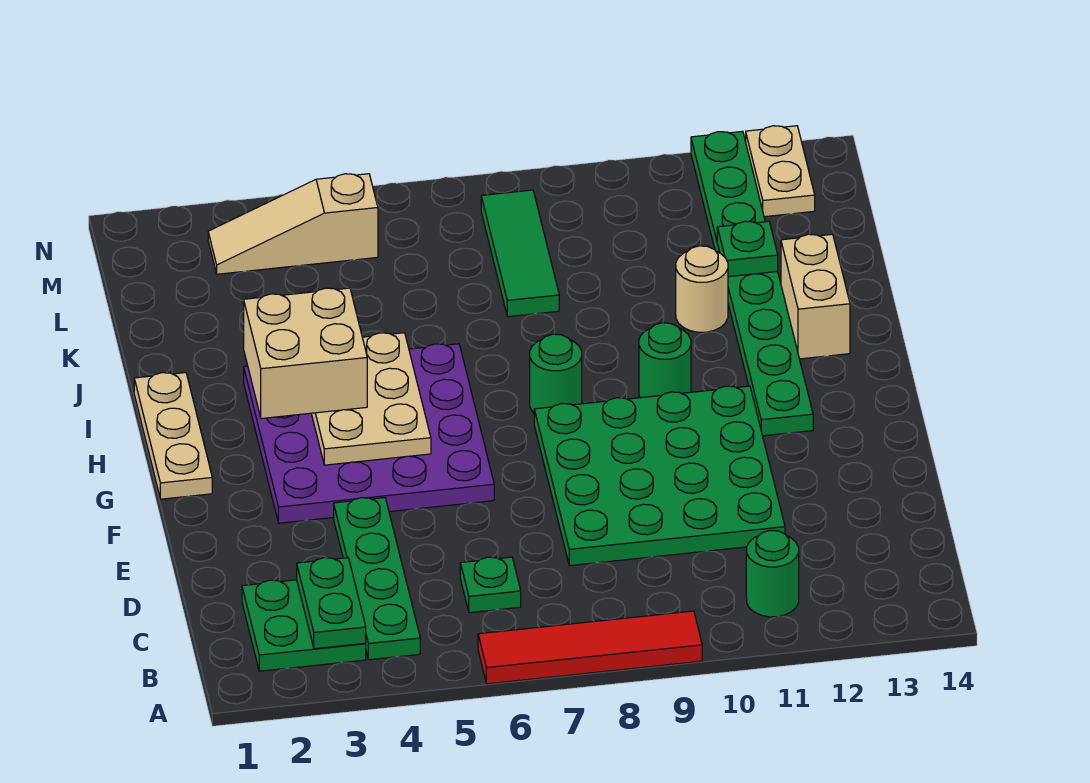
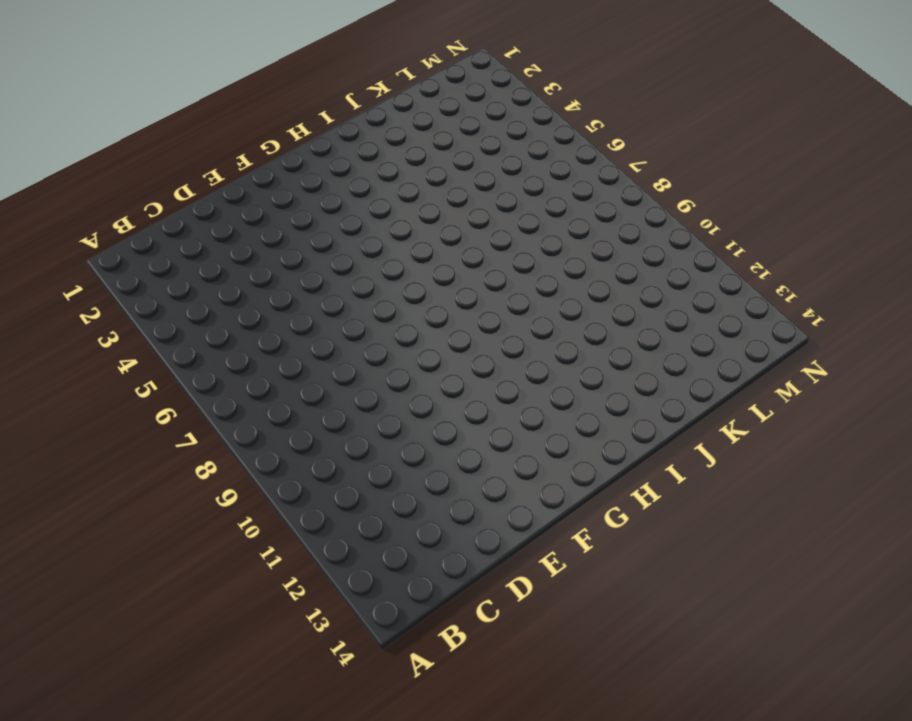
none -> red 1x4 tile [478,611,702,684]
none -> green 2x2 plate [242,580,366,671]
none -> green 1x4 plate [334,498,420,660]

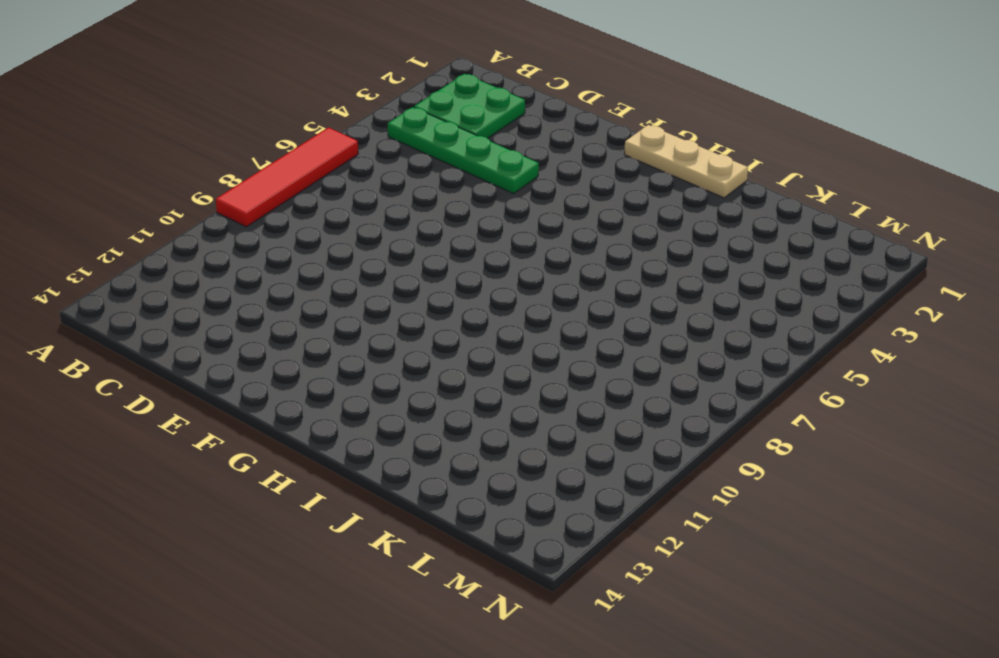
none -> green 1x1 round brick [746,530,799,617]
none -> green 1x1 plate [460,557,521,613]
none -> green 4x4 plate [534,386,785,566]

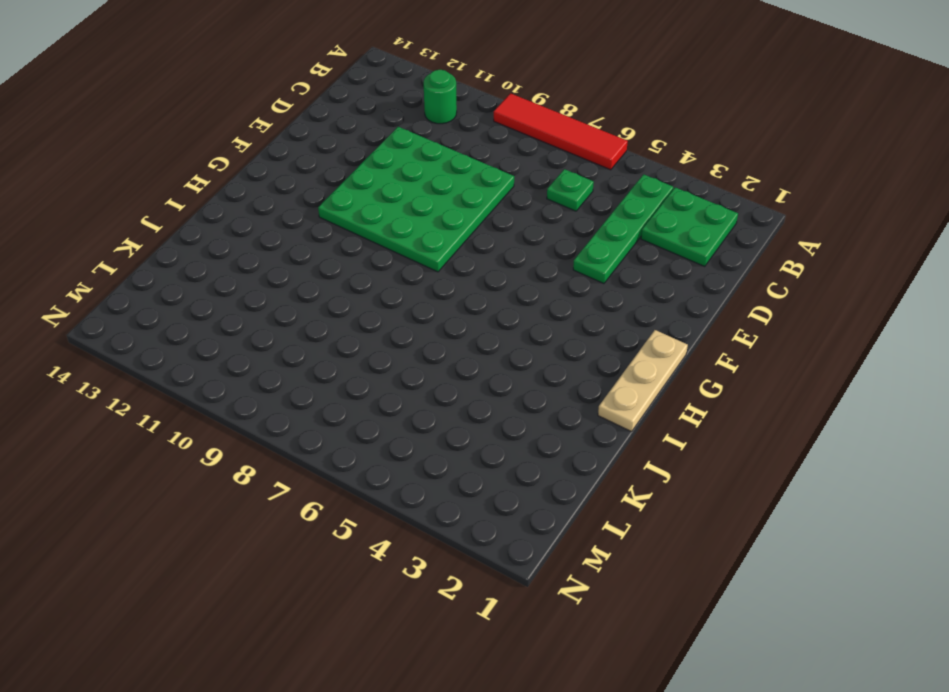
none -> purple 4x4 plate [244,344,494,523]
none -> green 1x8 plate [691,131,813,436]
none -> green 1x1 round brick [530,334,582,413]

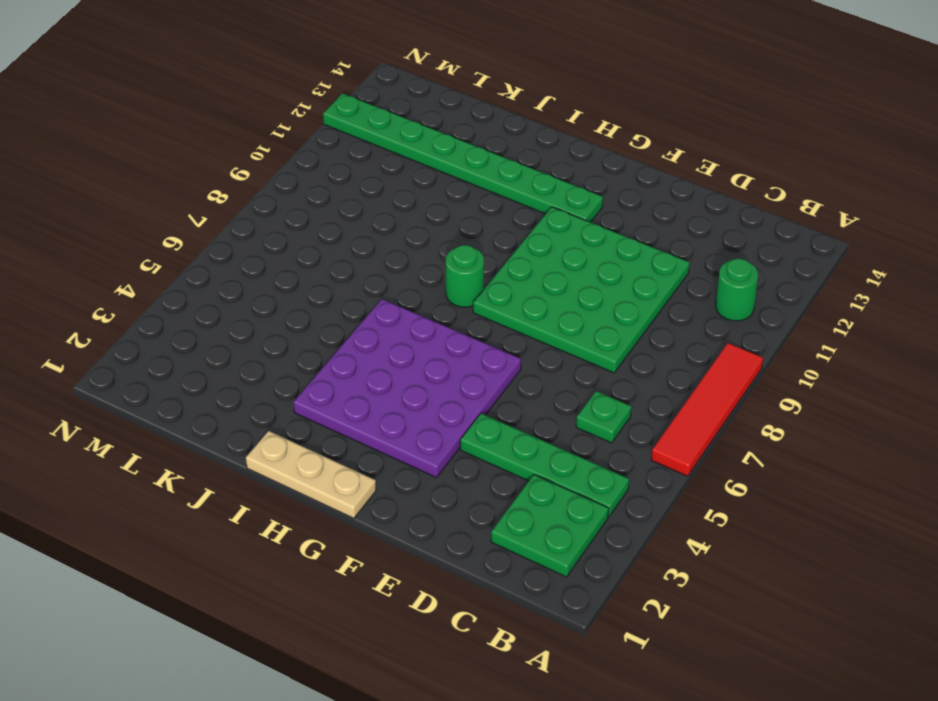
none -> green 1x1 round brick [639,323,691,398]
none -> tan 1x2 brick [781,234,850,359]
none -> tan 1x1 round brick [676,246,728,332]

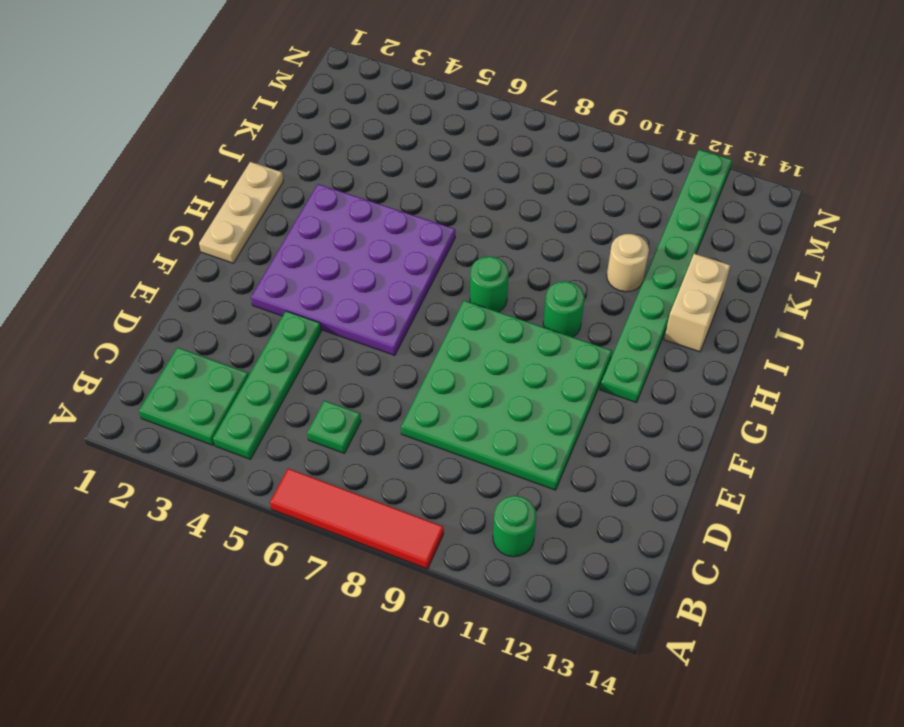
none -> green 1x3 tile [481,190,559,317]
none -> tan 1x3 slope [208,174,378,274]
none -> tan 1x2 plate [746,126,815,217]

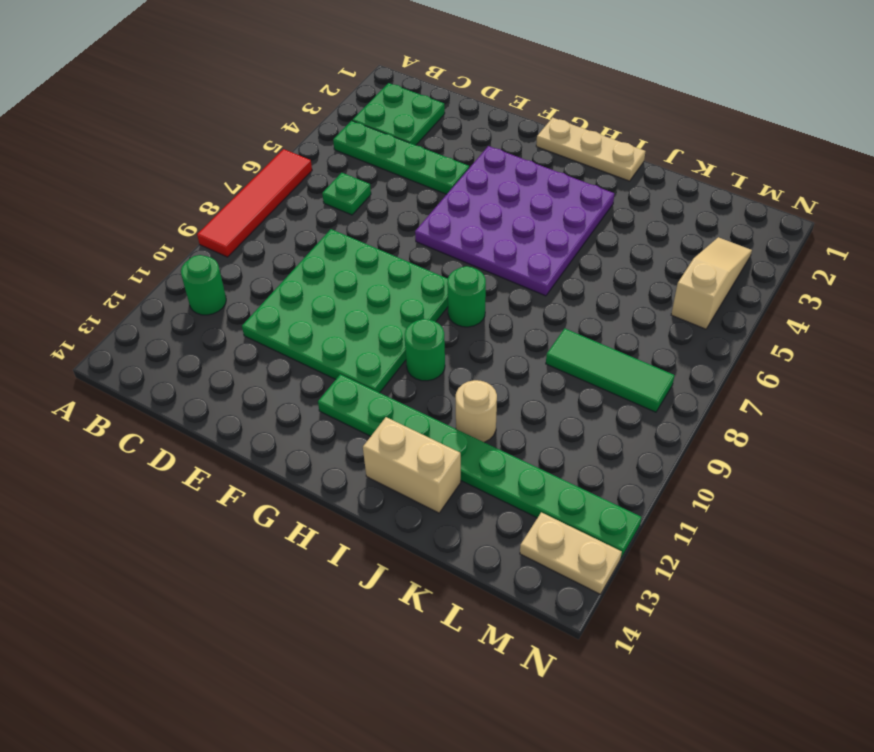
none -> green 1x2 plate [297,558,366,649]
none -> tan 2x3 plate [311,333,431,465]
none -> green 1x1 plate [717,221,778,277]

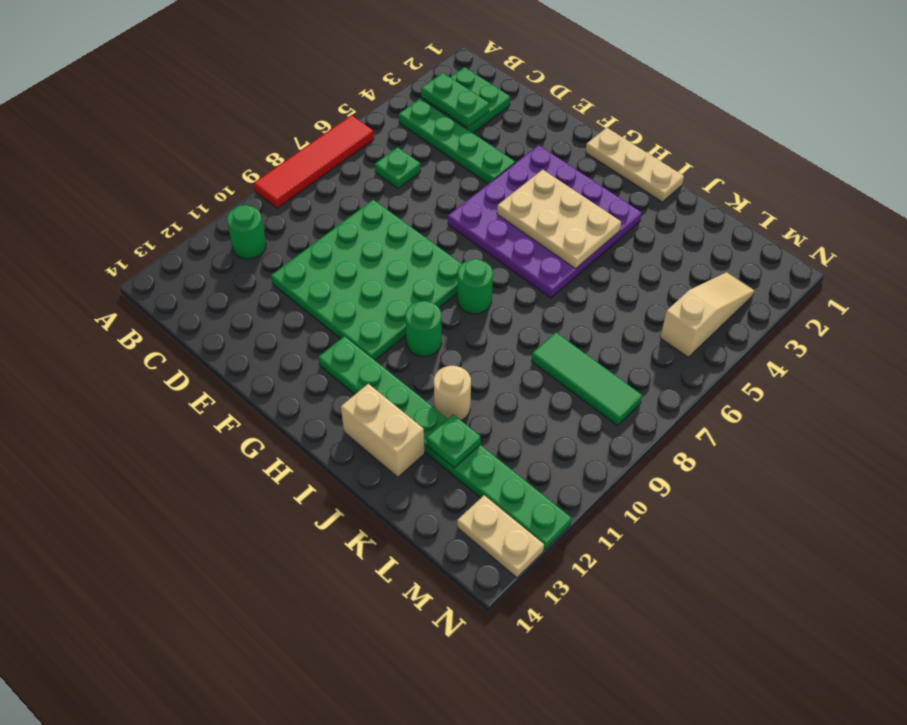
none -> tan 2x2 brick [244,288,367,419]

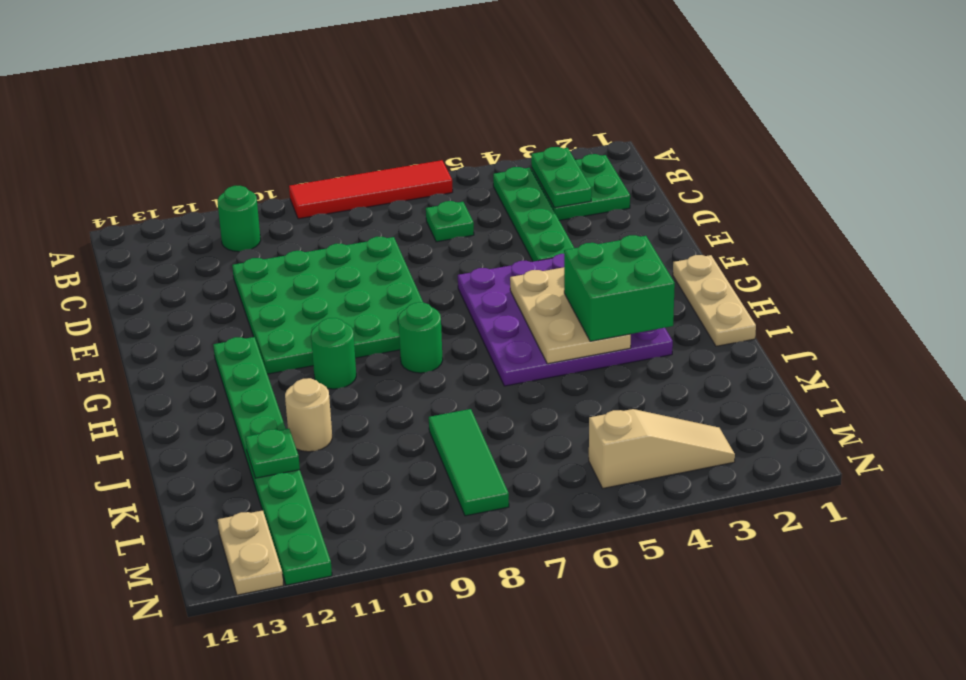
green 2x2 brick [564,235,675,341] -> tan 2x2 brick [244,288,367,419]
none -> tan 1x2 brick [781,234,850,359]

